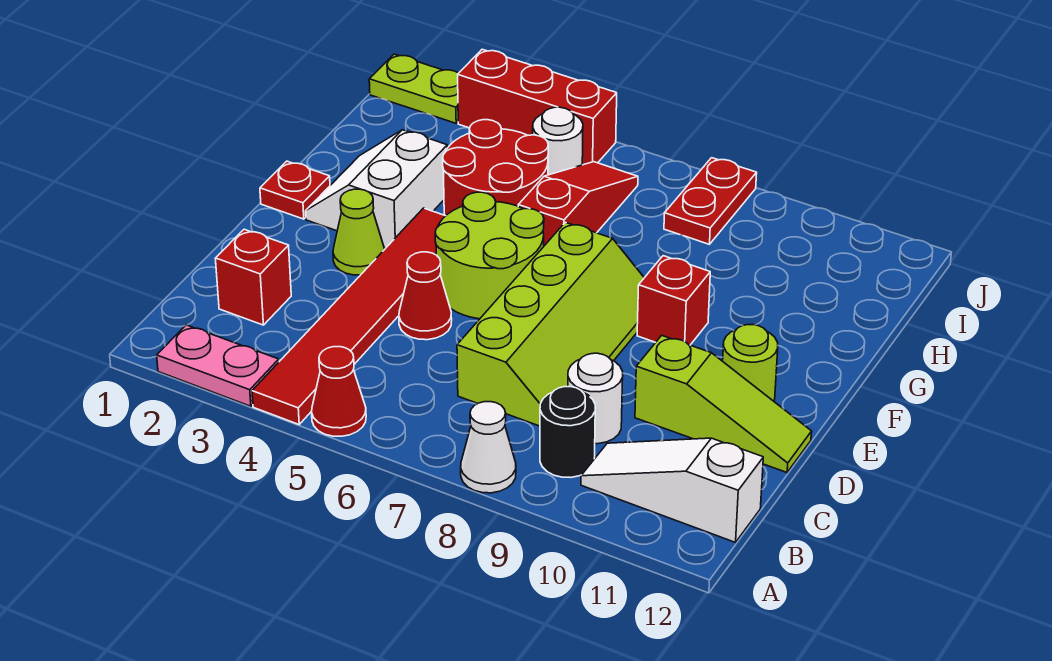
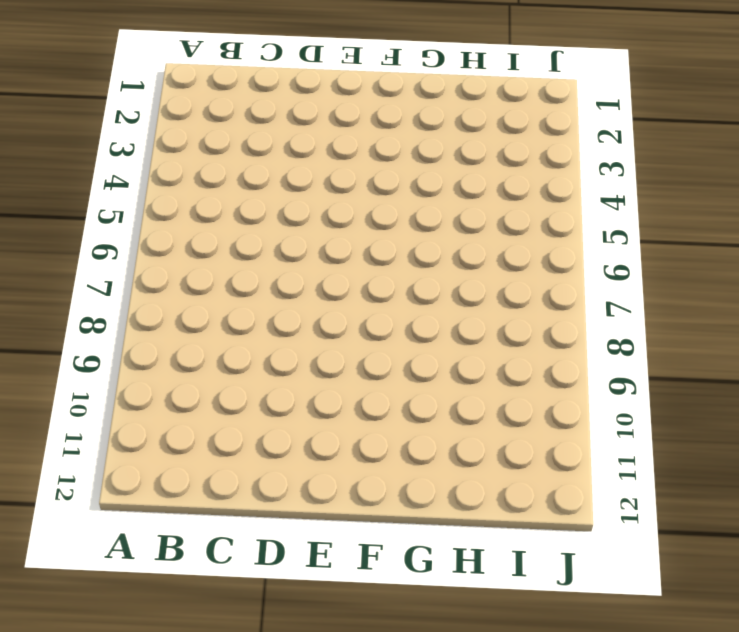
none -> pink 1x2 plate [157,325,279,406]
none -> red 1x6 tile [252,208,445,424]
none -> red 1x1 cone [312,347,366,436]

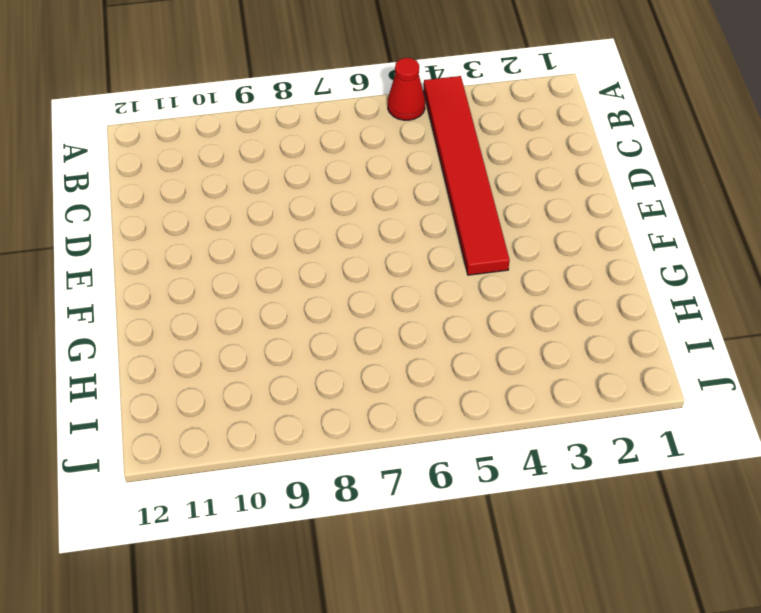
none -> pink 1x2 plate [157,325,279,406]
none -> white 1x1 cone [461,402,516,493]
none -> black 1x1 round brick [540,387,595,478]

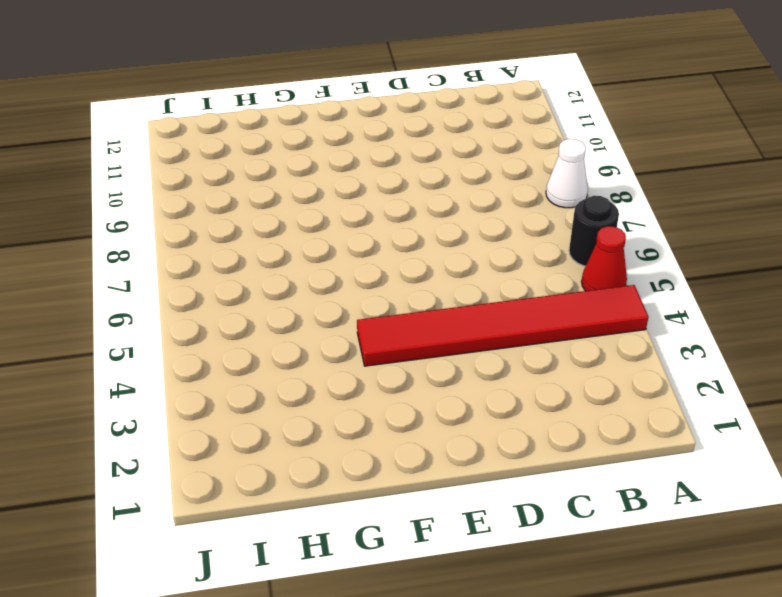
black 1x1 round brick [569,196,619,266] -> black 1x1 round brick moved to [540,387,595,478]
none -> pink 1x2 plate [157,325,279,406]
none -> white 1x3 slope [581,438,763,542]
none -> red 1x1 brick [215,229,291,325]

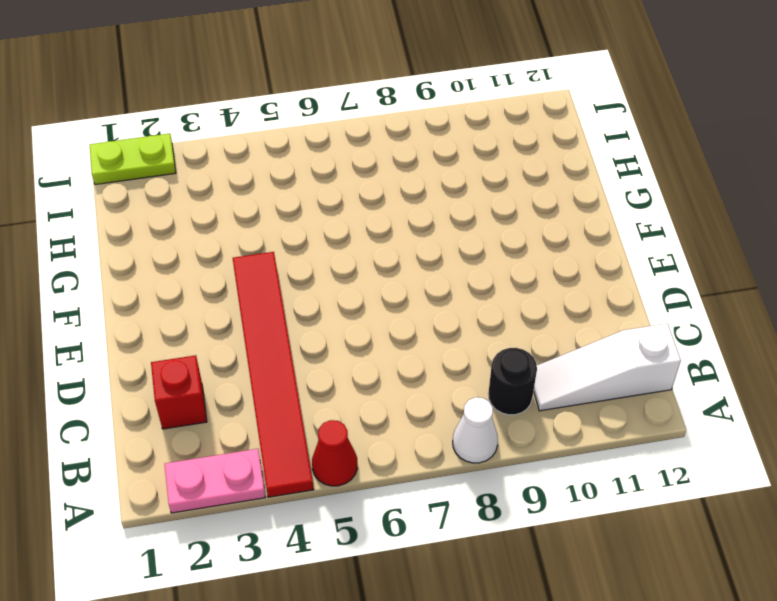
none -> lime 2x4 slope [457,222,644,426]
none -> white 1x1 round brick [568,353,623,444]
none -> red 1x1 cone [399,252,452,340]

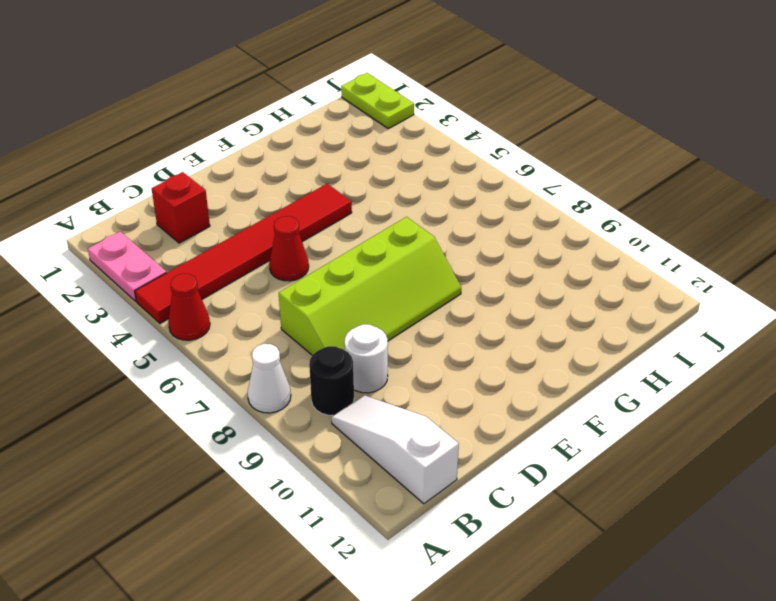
none -> lime 1x3 slope [635,335,812,472]
none -> lime 1x1 cone [333,189,384,275]
none -> lime 2x2 round brick [435,192,544,319]

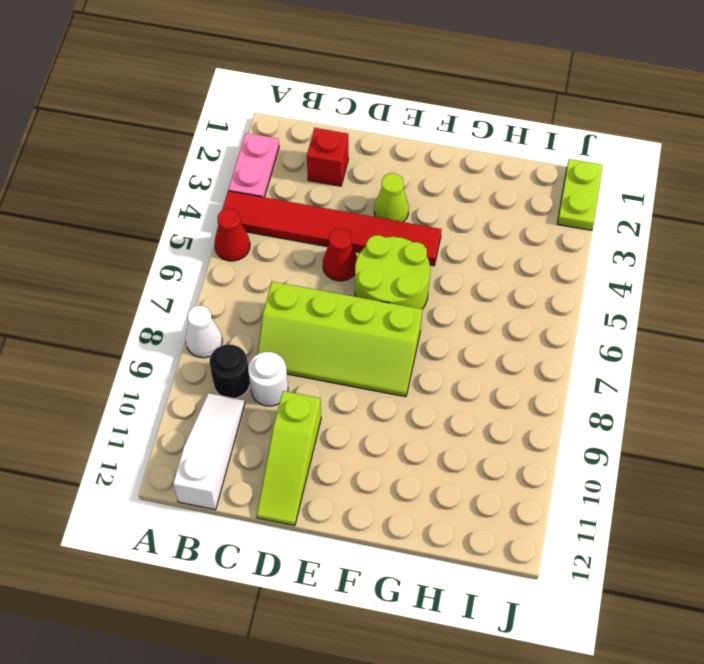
none -> lime 1x1 round brick [723,325,778,401]
none -> red 1x1 plate [260,161,330,219]
none -> white 2x2 slope [306,130,447,248]

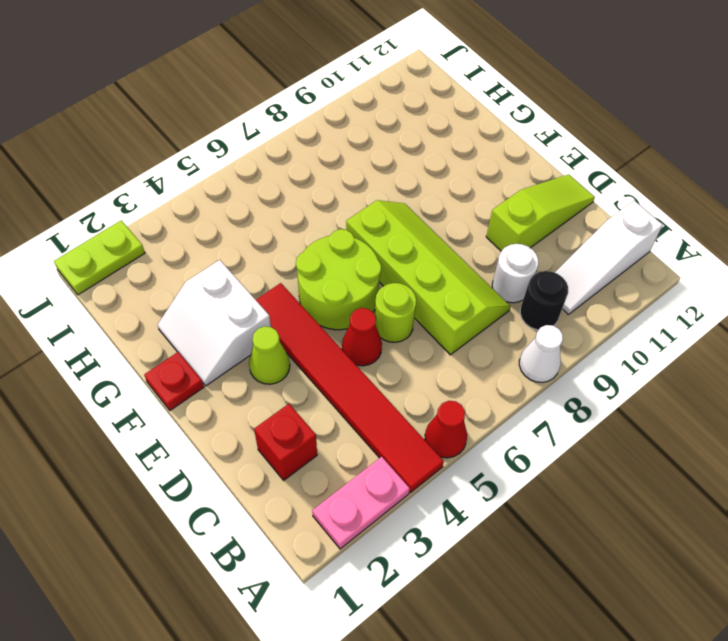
lime 1x1 round brick [375,283,416,342] -> lime 1x1 round brick moved to [723,325,778,401]
none -> red 1x1 brick [637,256,710,345]
none -> red 2x2 round brick [443,120,548,216]
none -> red 1x3 slope [518,162,638,246]

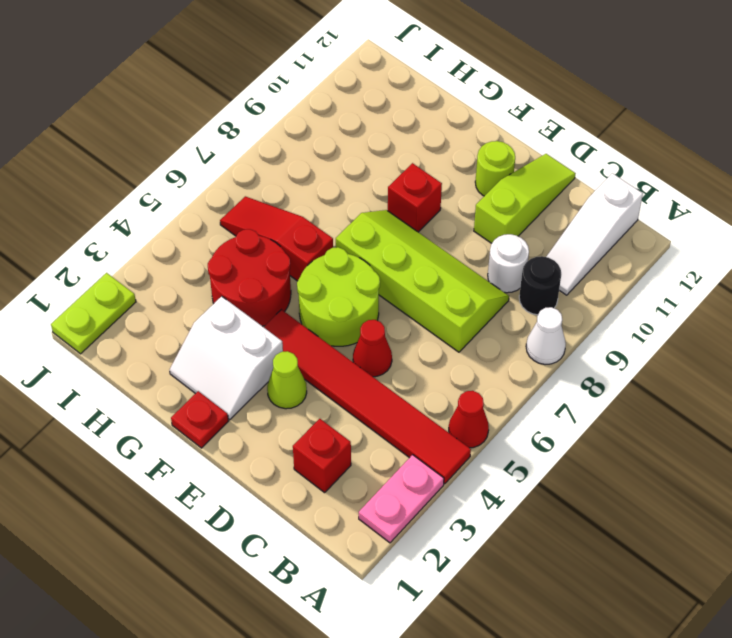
none -> white 1x1 round brick [533,107,583,175]
none -> red 1x2 plate [664,158,757,244]
none -> red 1x3 brick [458,49,617,165]

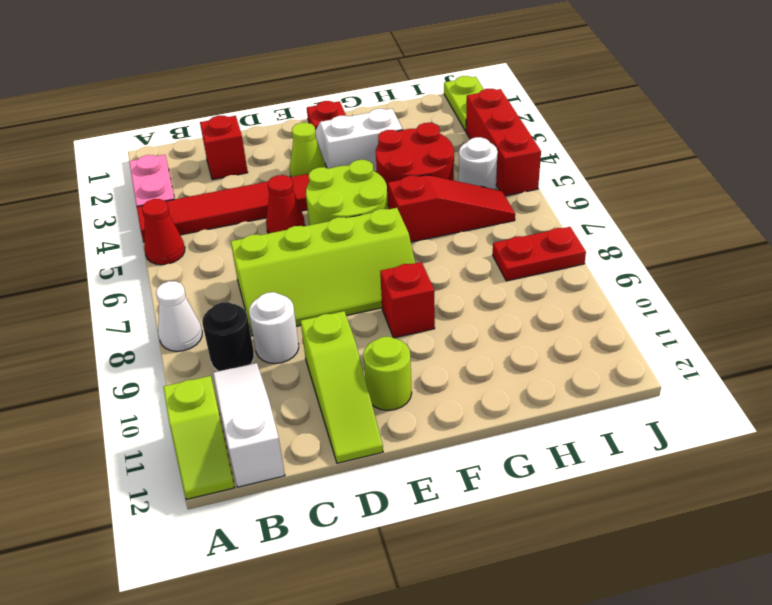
lime 1x2 slope [164,376,235,500] -> none

